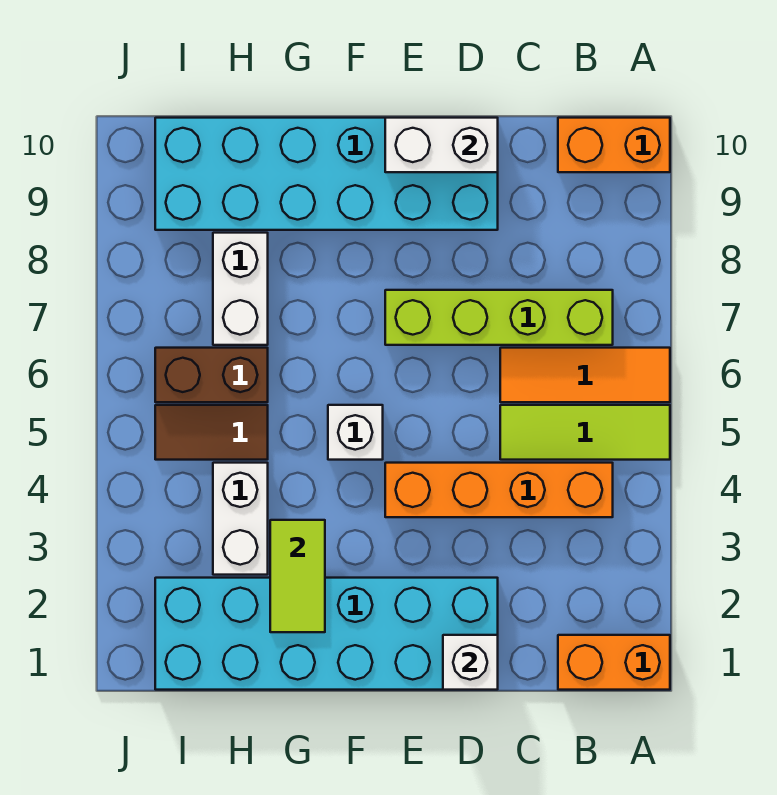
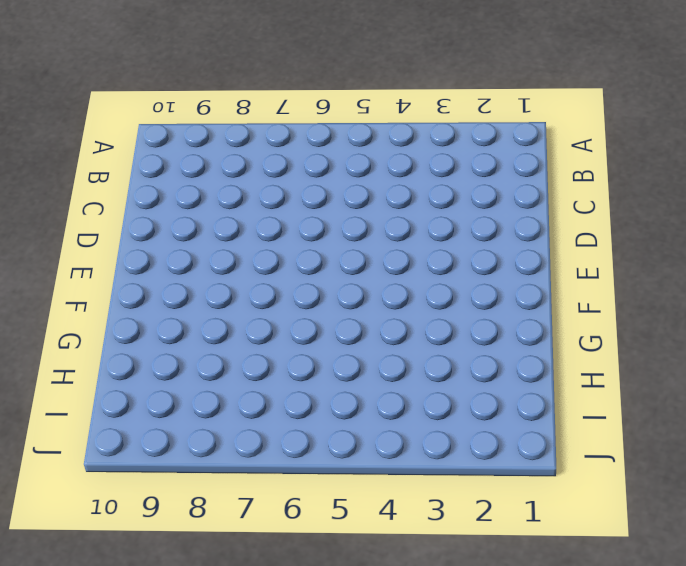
none -> orange 1x2 brick [558,635,670,690]
none -> lime 1x3 tile [500,405,670,460]
none -> orange 1x3 tile [500,348,670,402]

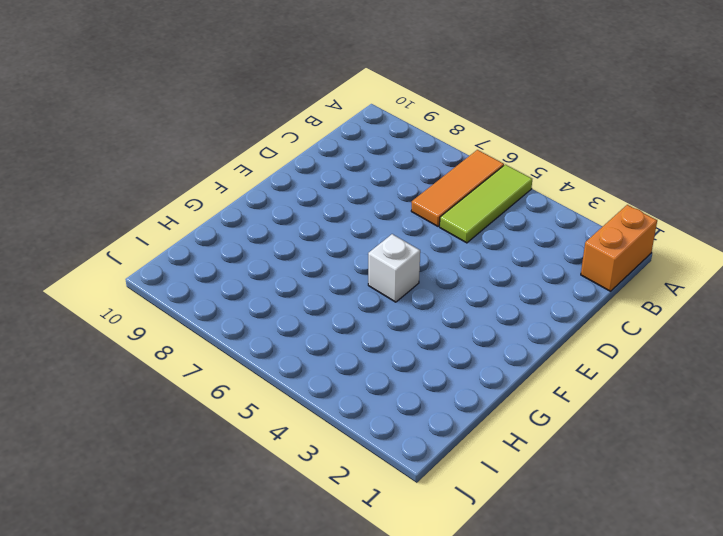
none -> orange 1x2 brick [558,118,670,172]
none -> orange 1x4 brick [385,463,613,517]
none -> lime 1x4 brick [385,290,613,345]

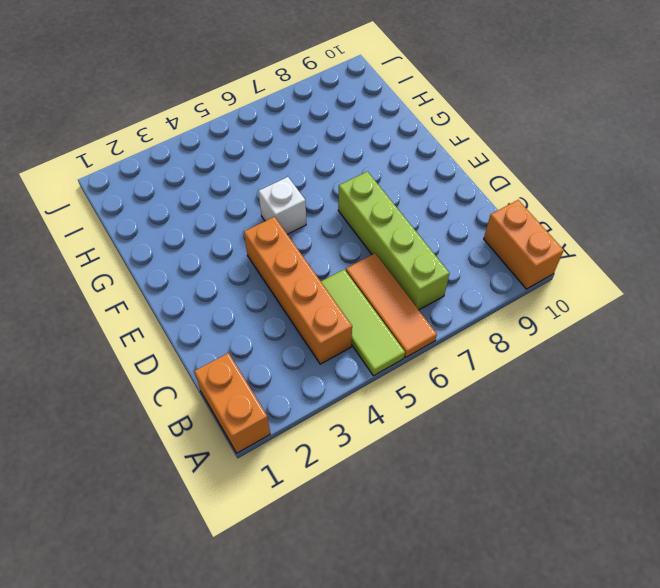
none -> cyan 2x6 brick [155,578,498,690]
none -> cyan 2x6 brick [155,118,498,230]
none -> white 1x2 brick [213,463,268,575]

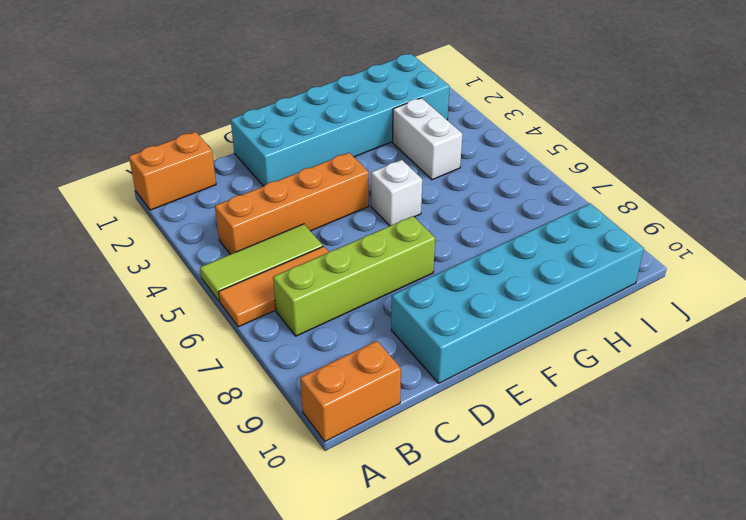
none -> brown 1x2 tile [155,405,268,460]
none -> brown 1x2 brick [155,348,268,402]
none -> white 1x2 brick [213,233,268,345]

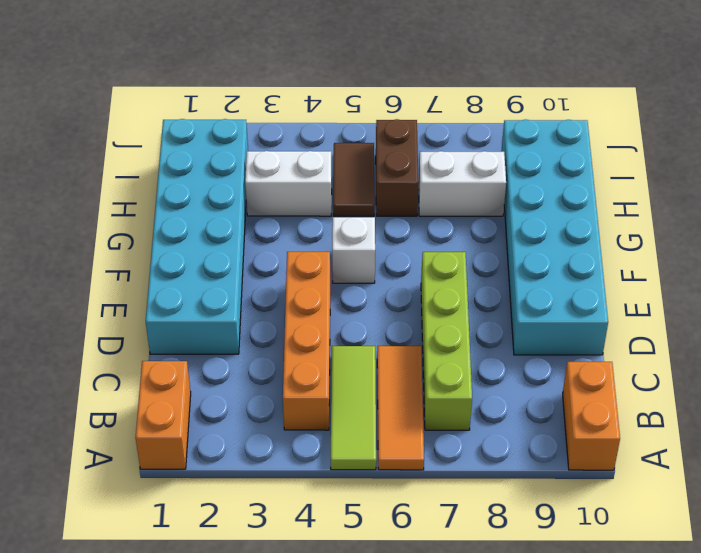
none -> white 1x1 brick [443,635,498,690]
none -> white 1x2 brick [385,118,498,172]
none -> lime 1x2 tile [270,520,325,632]

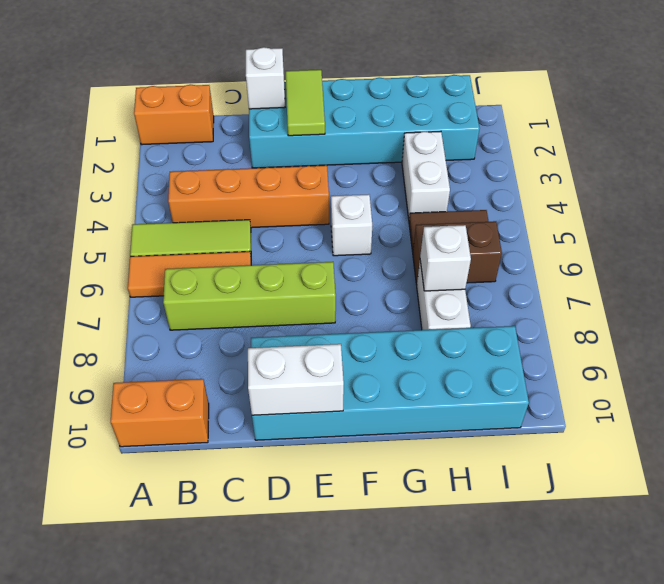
lime 1x2 tile [285,70,325,136] -> lime 1x2 tile moved to [270,520,325,632]
white 1x1 brick [420,225,471,291] -> none

